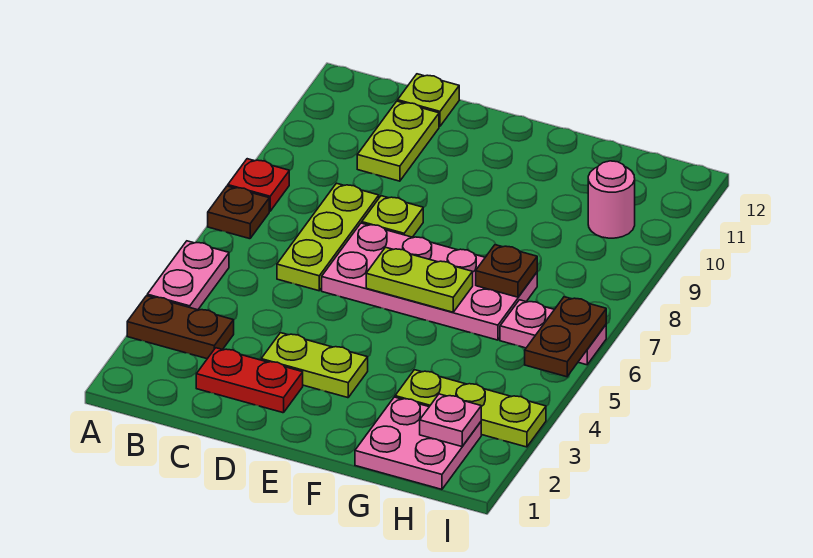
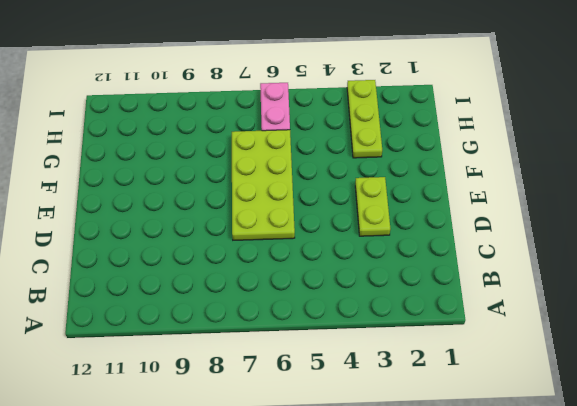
lime 2x4 plate [232,130,295,240] -> pink 2x4 plate [322,223,537,340]
none -> brown 1x2 plate [127,296,234,359]
none -> pink 1x2 plate [147,241,229,310]
none -> brown 1x1 plate [208,186,269,239]

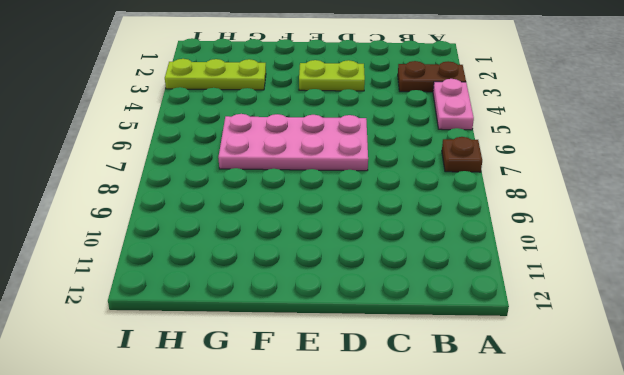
none -> red 1x1 plate [228,159,289,211]
none -> red 1x2 plate [196,348,303,413]
none -> lime 1x3 plate [277,183,379,291]

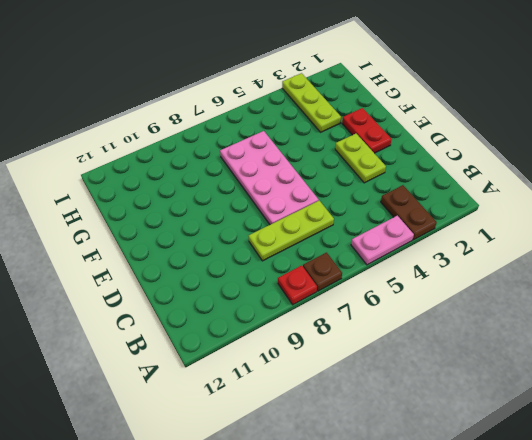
red 1x2 plate [342,108,392,153] -> red 1x2 plate moved to [196,348,303,413]
none -> lime 1x2 plate [357,101,439,181]
none -> lime 1x1 plate [398,74,459,126]
none -> lime 1x1 plate [362,196,423,237]

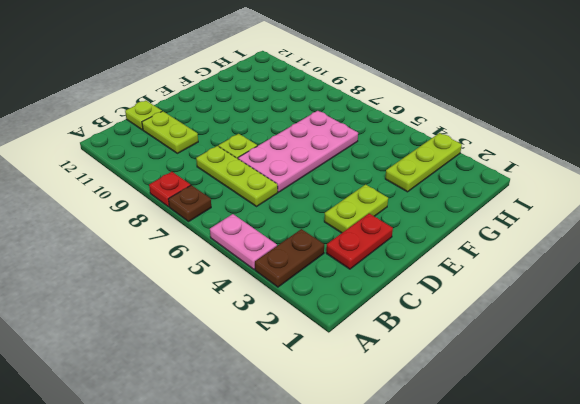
none -> pink 2x2 plate [355,397,481,489]
none -> pink 1x2 plate [500,300,606,365]
none -> pink 1x1 round brick [588,161,635,238]

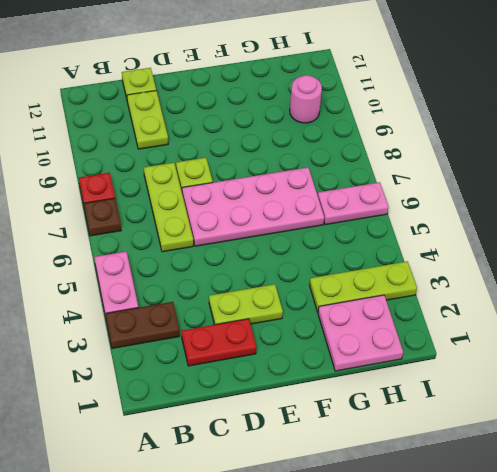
none -> lime 1x2 plate [366,247,473,312]
none -> brown 1x1 plate [476,245,537,297]
none -> pink 1x1 plate [420,394,481,447]

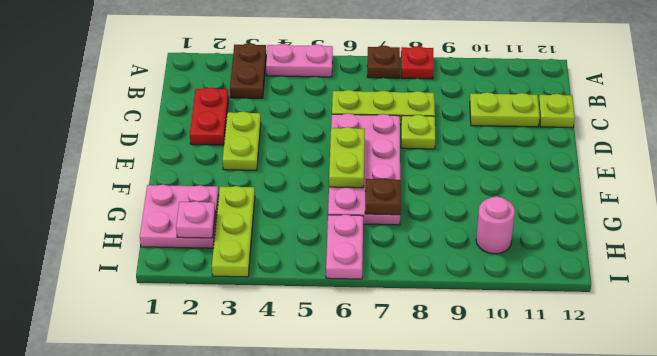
none -> brown 1x2 plate [525,297,606,377]

